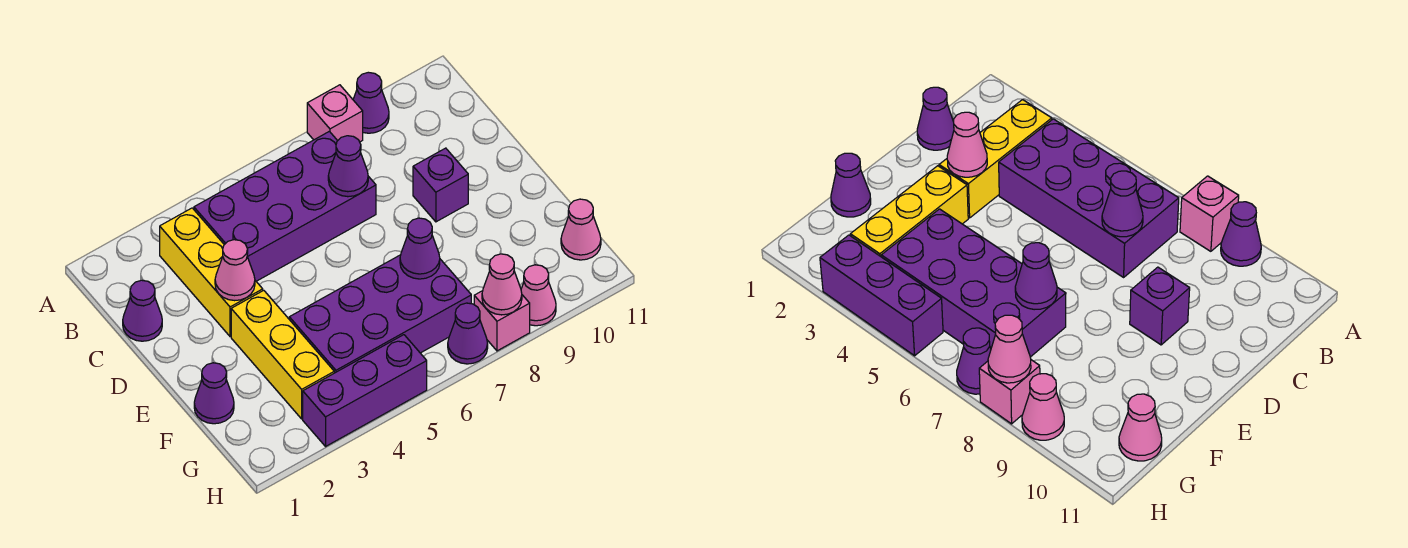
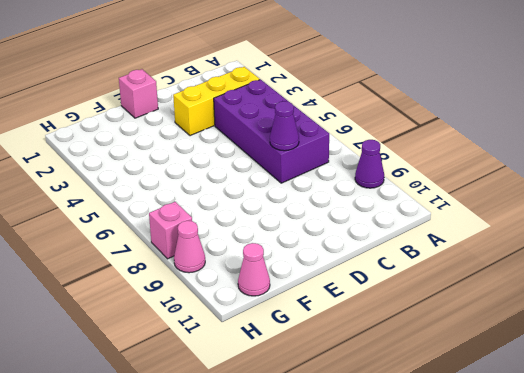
pink 1x1 brick [119,69,158,118] -> pink 1x1 brick moved to [307,85,363,142]
none -> purple 1x1 cone [123,280,162,341]
none -> purple 1x1 brick [413,148,468,222]
none -> yellow 1x3 brick [231,290,334,419]

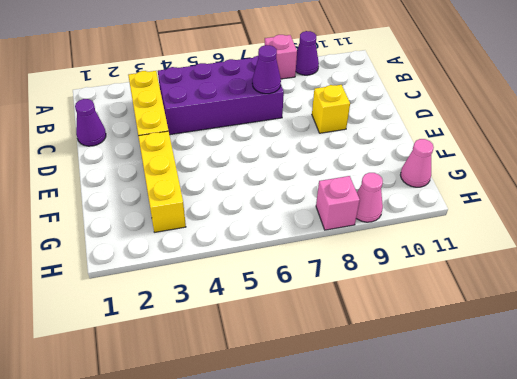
yellow 1x1 brick [312,85,350,133] -> purple 1x1 brick [413,148,468,222]
none -> purple 1x1 cone [194,363,234,424]
none -> purple 2x4 brick [289,255,471,373]
none -> purple 1x3 brick [303,335,427,446]

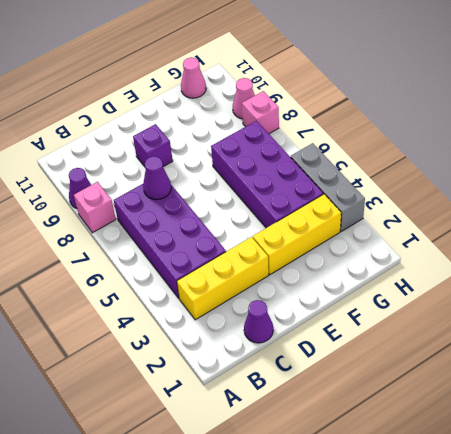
grey 1x3 brick [291,143,365,231] -> purple 1x3 brick [303,335,427,446]
none -> purple 1x1 cone [194,363,234,424]
none -> purple 1x1 cone [448,303,488,364]
none -> pink 1x1 cone [215,240,255,301]

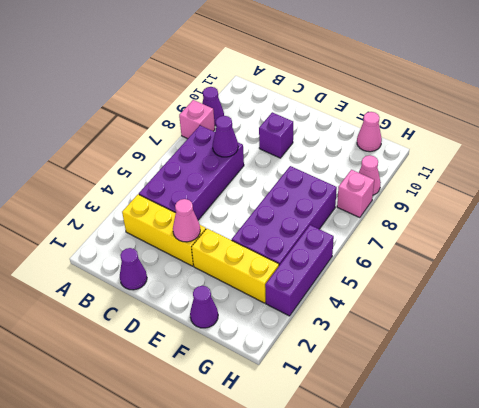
none -> purple 1x1 cone [448,303,488,364]
none -> purple 1x1 cone [400,218,440,279]
none -> pink 1x1 cone [482,254,522,315]

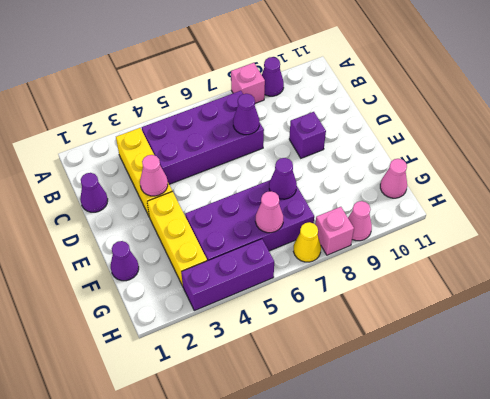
pink 1x1 cone [255,191,283,233] -> pink 1x1 cone moved to [482,254,522,315]
yellow 1x1 cone [294,222,321,262] -> purple 1x1 cone [448,303,488,364]

